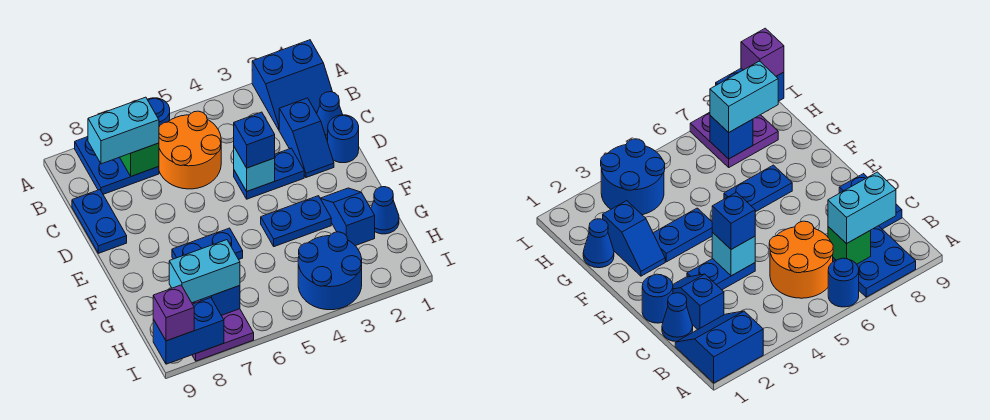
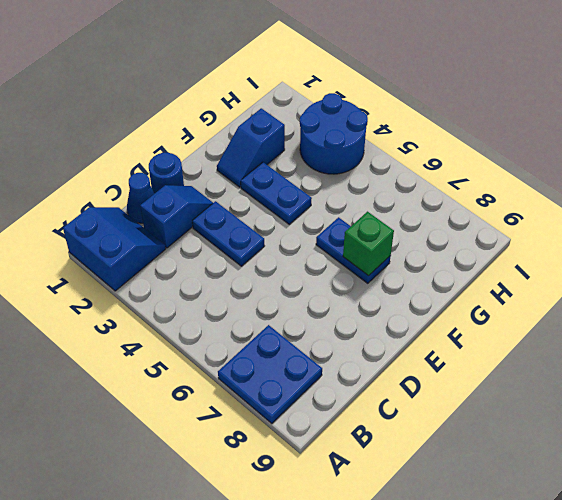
green 1x1 brick [343,212,394,276] -> green 1x1 brick moved to [120,143,159,176]
none -> blue 1x1 round brick [147,98,170,126]
none -> orange 2x2 round brick [159,111,221,189]
none -> blue 1x2 plate [72,190,127,253]

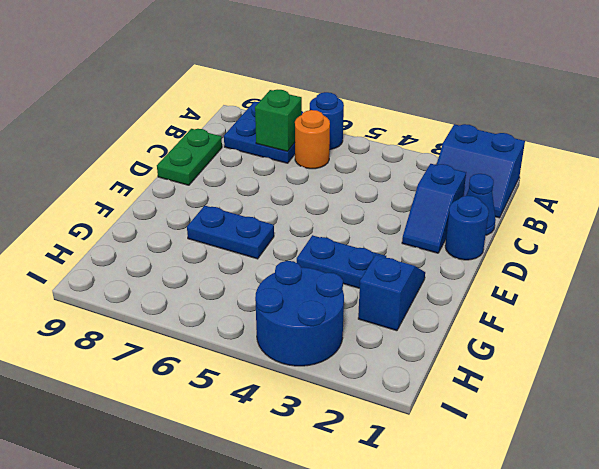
orange 1x1 round brick [295,110,330,169] -> orange 2x2 round brick [159,111,221,189]
green 1x2 plate [157,129,222,185] -> blue 1x2 plate [72,190,127,253]
none -> blue 1x2 plate [234,148,304,199]
none -> blue 1x1 cone [371,187,399,234]
none -> purple 2x2 plate [192,300,254,361]

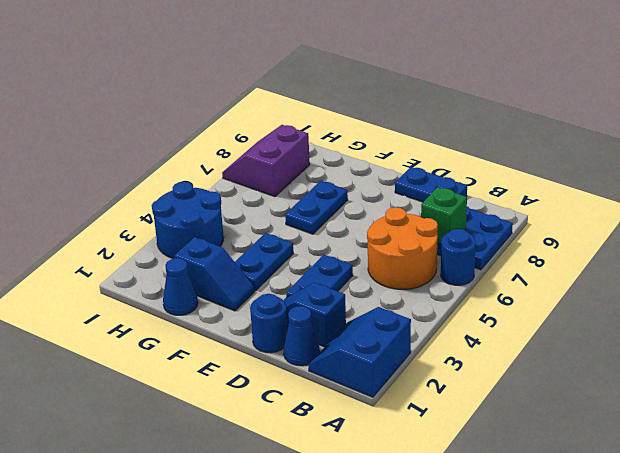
purple 2x2 slope [222,125,310,197] -> purple 2x2 plate [192,300,254,361]
none -> cyan 1x1 brick [234,147,275,191]
none -> blue 1x1 brick [201,286,240,315]
none -> blue 1x2 brick [153,298,224,364]

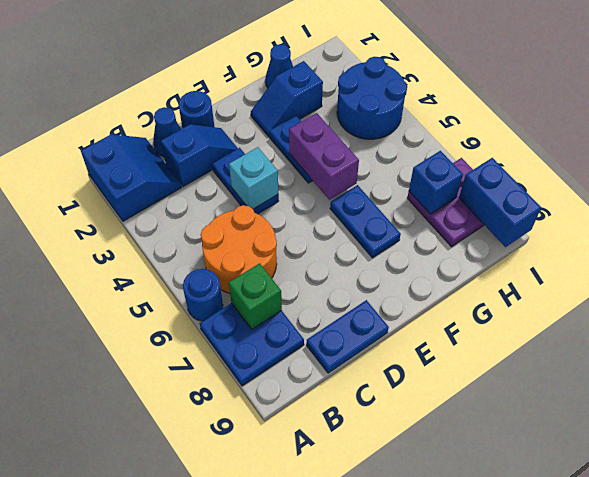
purple 1x2 brick [289,113,359,200] -> none
none -> cyan 1x2 brick [88,97,159,164]
none -> blue 1x1 brick [234,112,275,168]
none -> cyan 1x2 brick [169,240,240,303]

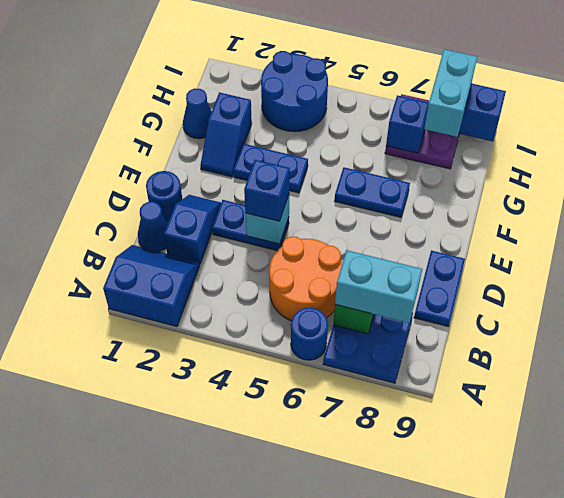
cyan 1x2 brick [424,49,477,137] -> cyan 1x2 brick turned to [169,240,240,303]
none -> purple 1x1 brick [153,285,194,341]

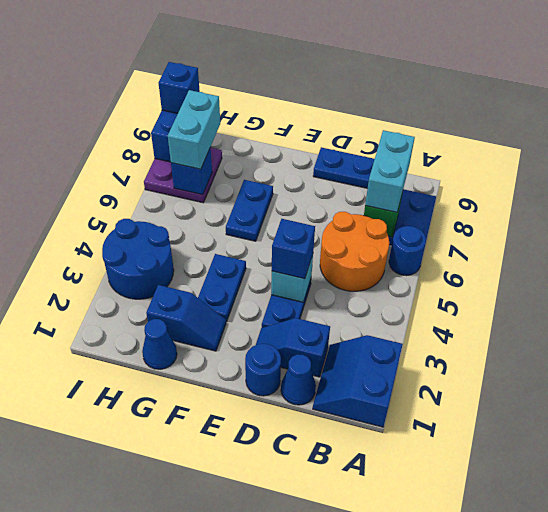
blue 1x1 brick [158,62,200,114] -> purple 1x1 brick [153,285,194,341]

